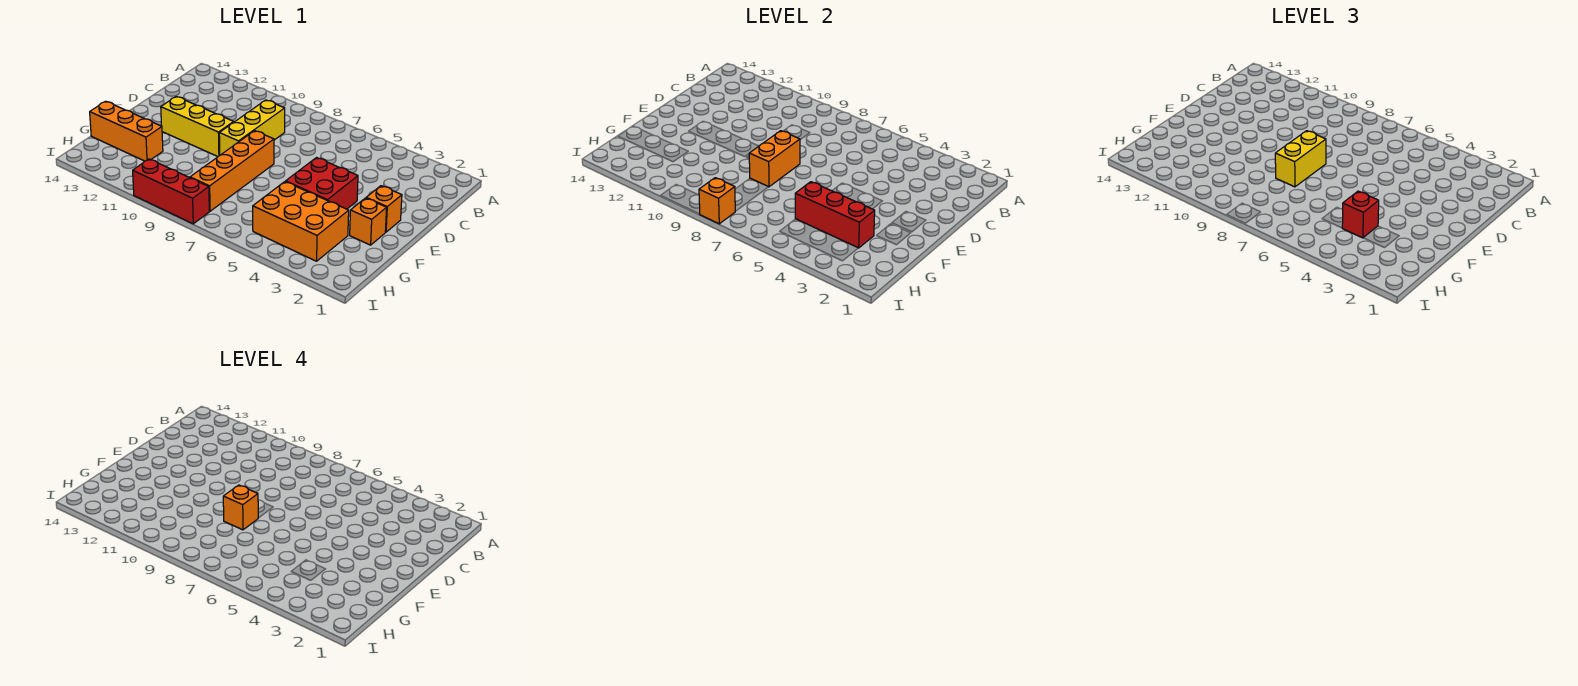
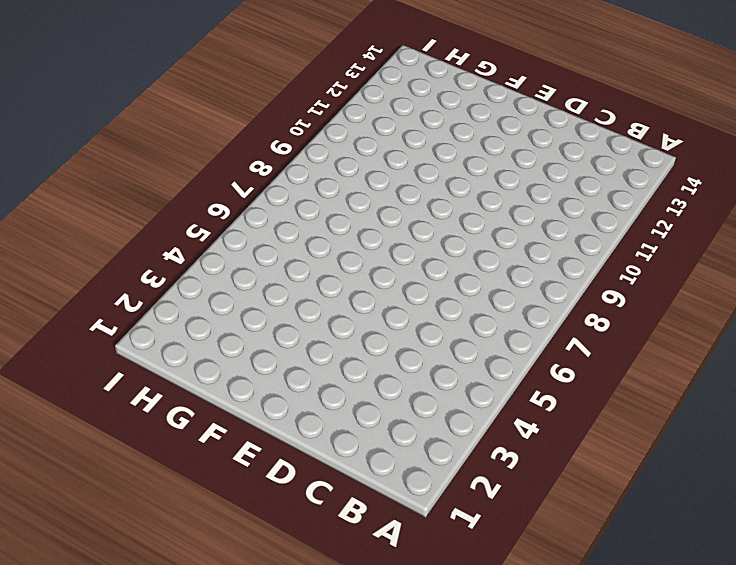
none -> yellow 1x3 brick [219,100,285,155]
none -> orange 1x1 brick [366,186,402,232]
none -> red 2x2 brick [286,158,358,209]

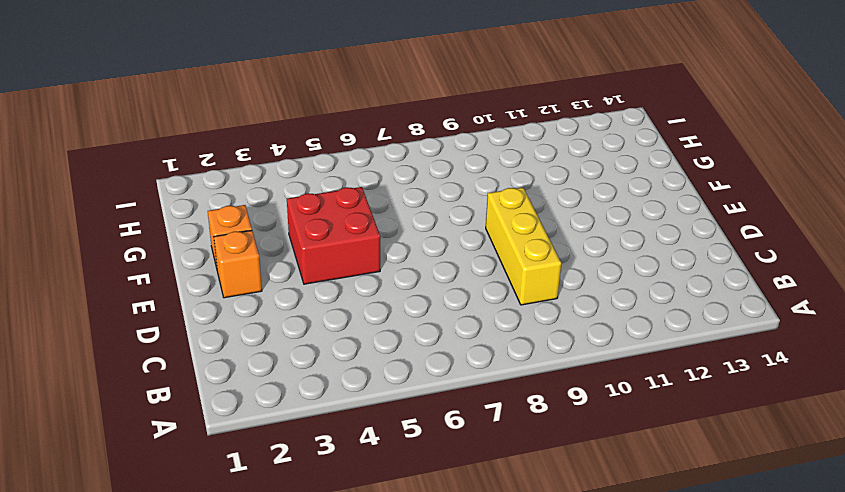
none -> orange 1x4 brick [190,131,274,211]
none -> yellow 1x3 brick [161,97,234,157]
none -> orange 2x3 brick [253,182,349,261]

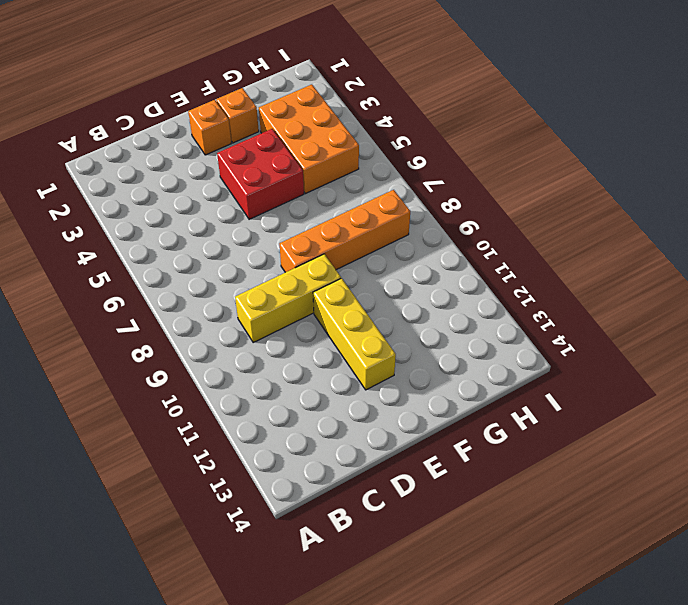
none -> orange 1x3 brick [90,101,163,161]
none -> red 1x3 brick [133,159,209,224]
none -> orange 1x2 brick [749,131,800,187]

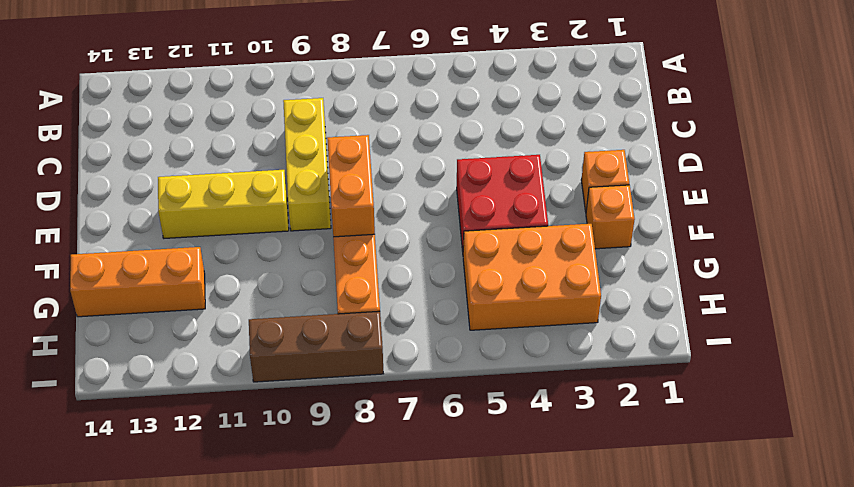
brown 1x3 brick [249,311,383,382] -> red 1x3 brick [133,159,209,224]
none -> red 1x3 brick [795,182,875,248]
none -> orange 1x1 brick [699,178,735,224]
none -> yellow 1x2 brick [1275,131,1326,187]

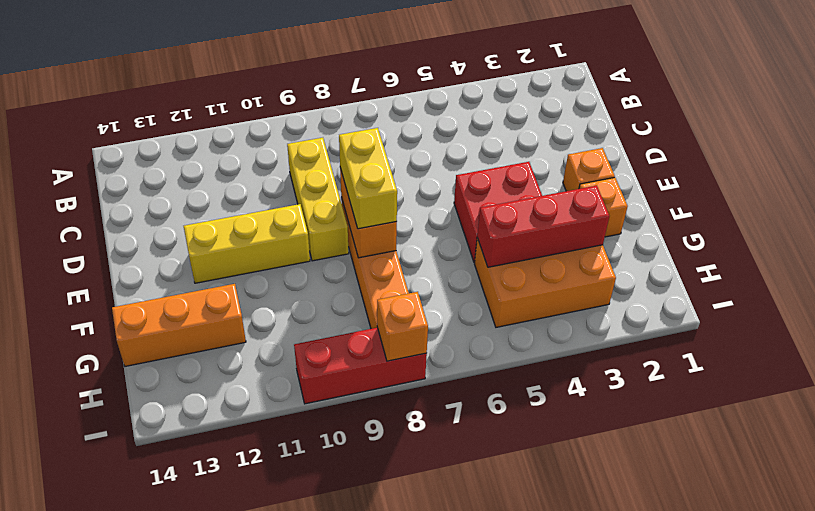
none -> red 1x1 brick [1342,191,1379,238]
none -> orange 1x1 brick [223,485,258,530]

